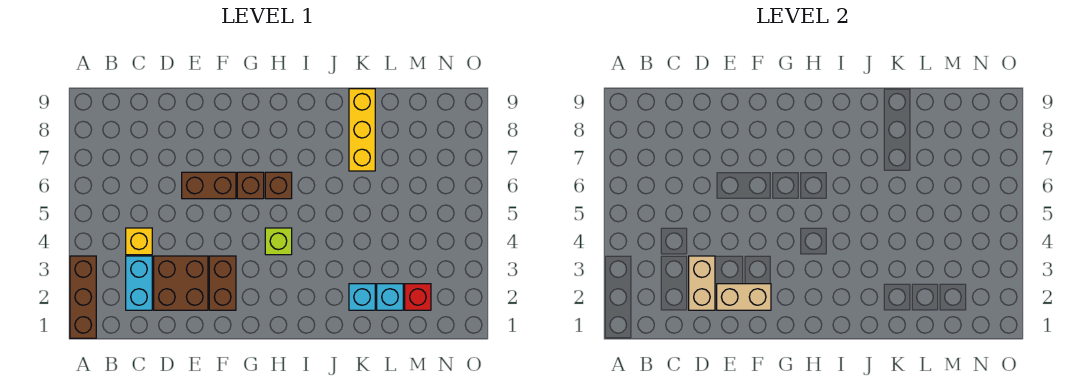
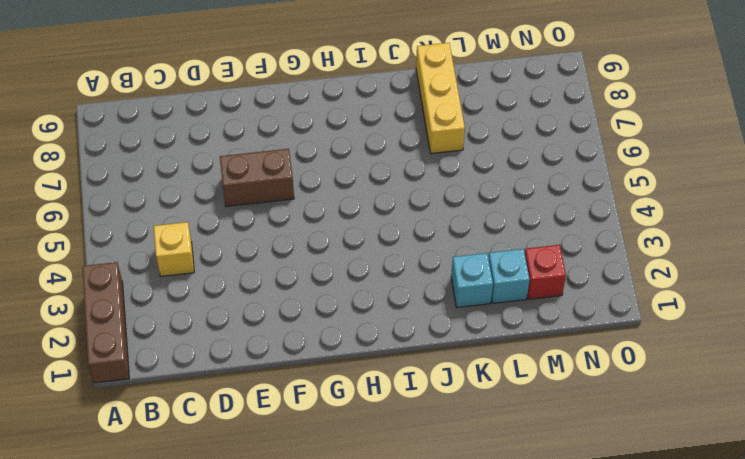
none -> cyan 1x2 brick [126,256,152,310]
none -> brown 2x2 brick [154,256,208,310]
none -> brown 1x2 brick [209,256,236,310]

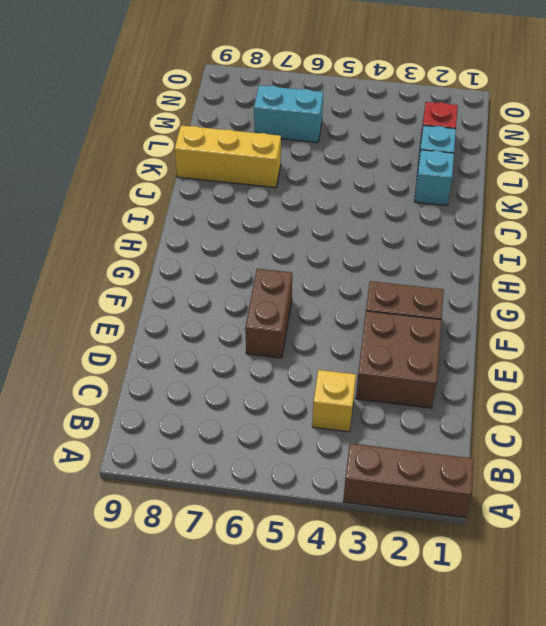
cyan 1x2 brick [254,86,323,143] -> cyan 1x2 brick moved to [126,256,152,310]
none -> brown 1x1 brick [237,172,264,199]
none -> lime 1x1 brick [265,228,292,255]
none -> brown 1x1 brick [265,172,292,199]

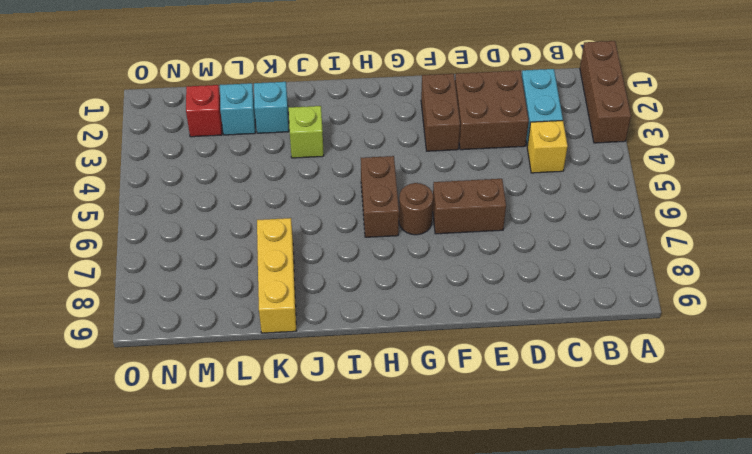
brown 1x1 round brick [399,183,433,235] -> brown 1x1 brick [237,172,264,199]
brown 1x2 brick [361,156,399,237] -> brown 1x1 brick [265,172,292,199]
lime 1x1 brick [289,106,324,158] -> lime 1x1 brick moved to [265,228,292,255]
none -> tan 1x2 brick [689,256,715,310]
none -> tan 1x2 brick [717,284,771,310]

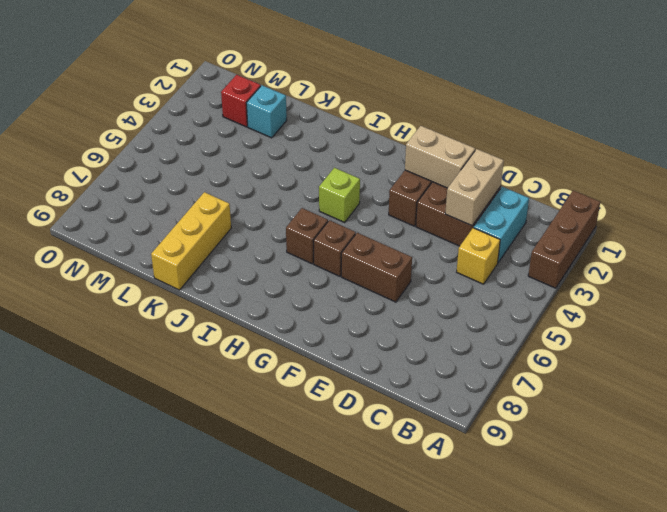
none -> cyan 1x1 brick [349,284,375,310]

